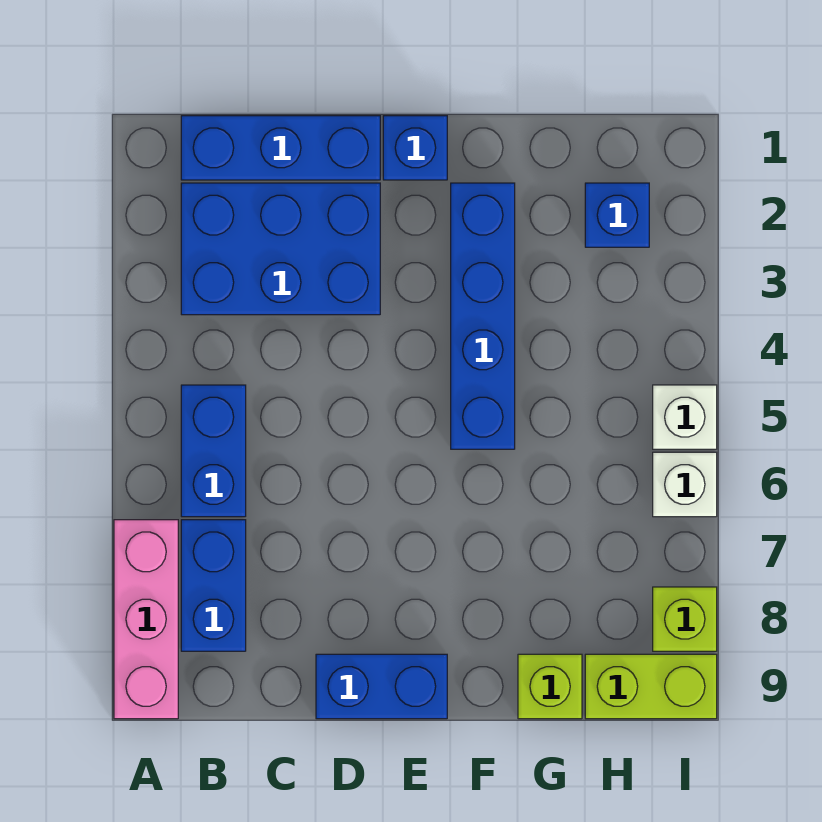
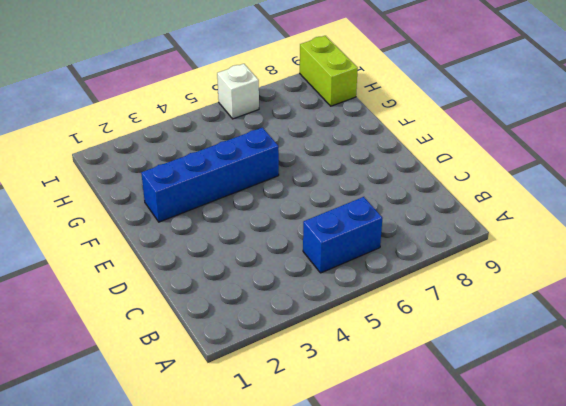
none -> pink 1x3 brick [114,520,178,719]
none -> blue 1x3 brick [181,116,380,180]
none -> blue 2x3 brick [181,183,380,315]

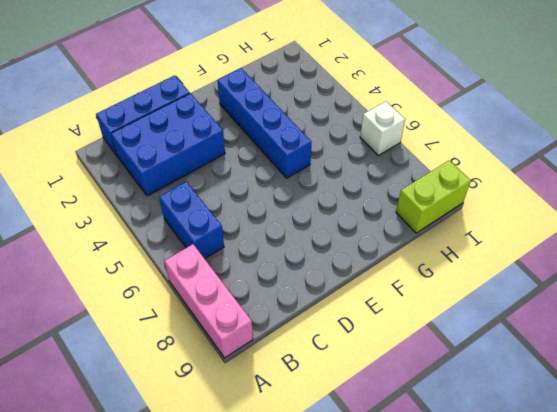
none -> blue 1x2 brick [181,520,246,651]
none -> blue 1x2 brick [316,654,447,719]
none -> blue 1x1 brick [383,116,447,180]

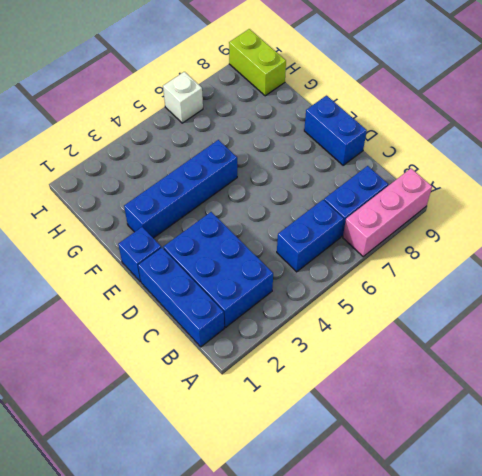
none -> lime 1x1 brick [518,654,582,719]
none -> blue 1x1 brick [585,183,649,247]
none -> white 1x1 brick [653,385,717,449]

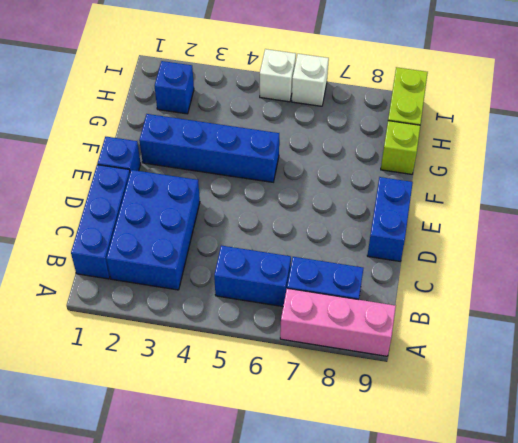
none -> lime 1x1 brick [653,587,717,651]

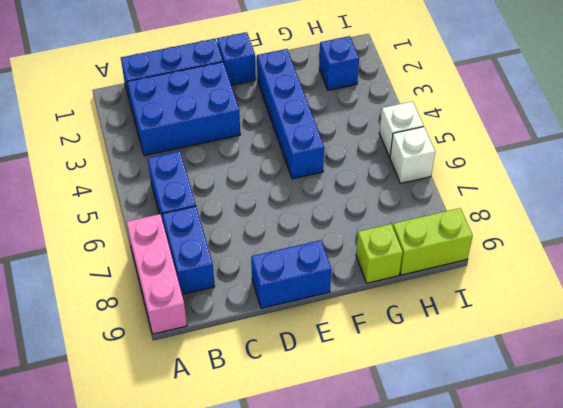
none -> lime 1x1 brick [653,587,717,651]

